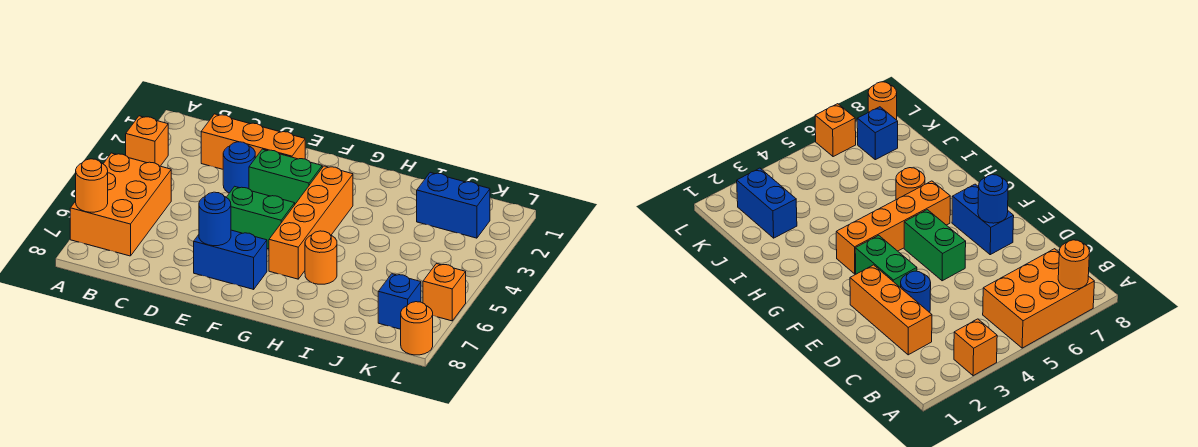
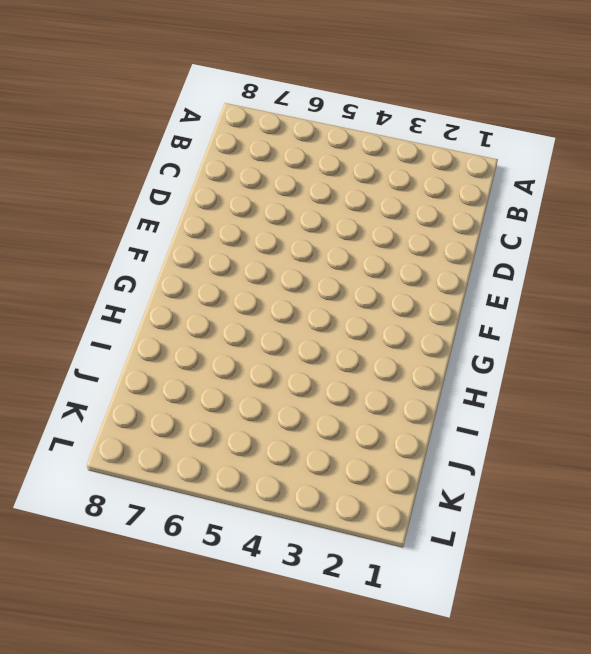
none -> orange 1x1 brick [126,116,168,166]
none -> orange 2x3 brick [70,153,171,256]
none -> orange 1x3 brick [201,114,305,169]

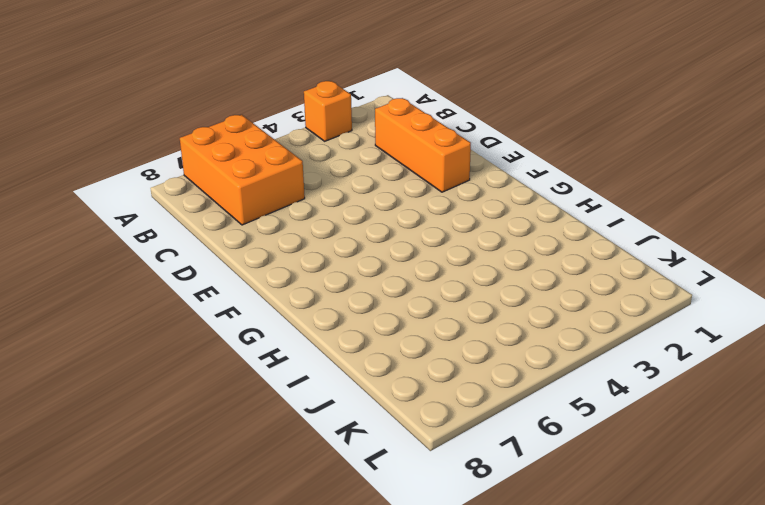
orange 2x3 brick [180,115,305,225] -> orange 2x3 brick turned to [70,153,171,256]
none -> blue 1x1 round brick [223,142,255,193]
none -> green 1x2 brick [249,149,322,204]
none -> green 1x2 brick [226,186,295,249]

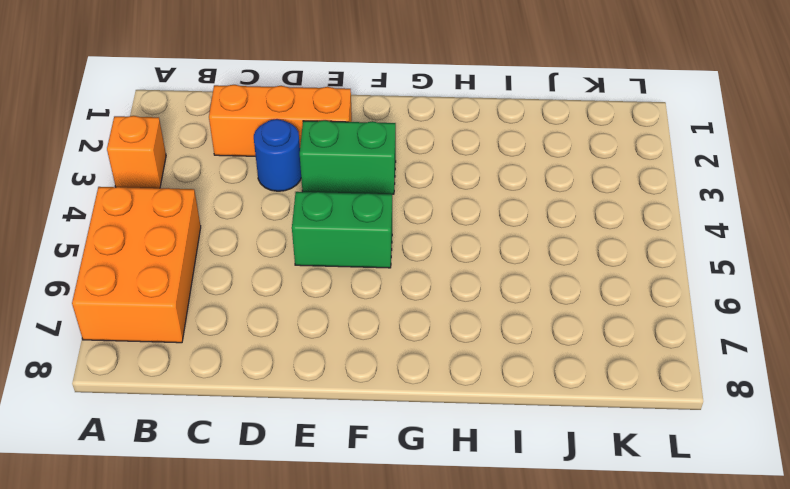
none -> blue 1x2 brick [194,230,267,289]
none -> orange 1x4 brick [269,166,353,279]
none -> orange 1x1 round brick [305,231,337,284]

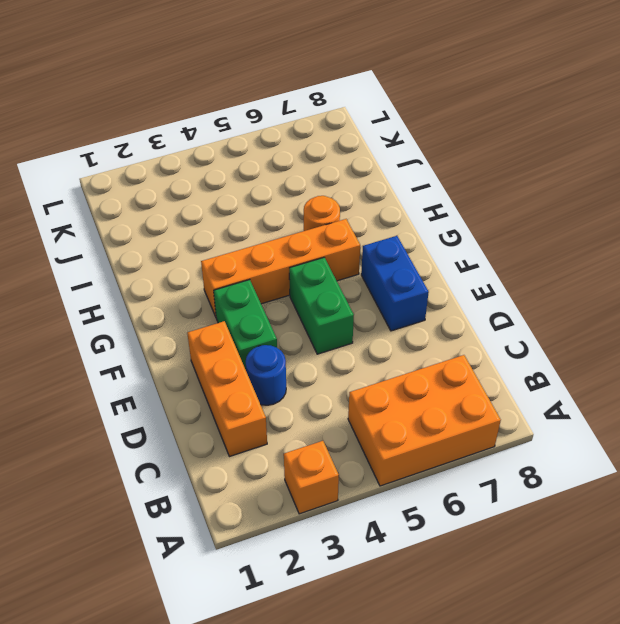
none -> blue 1x2 brick [417,172,490,238]
none -> blue 1x1 brick [378,274,421,329]
none -> orange 1x1 brick [423,264,466,321]

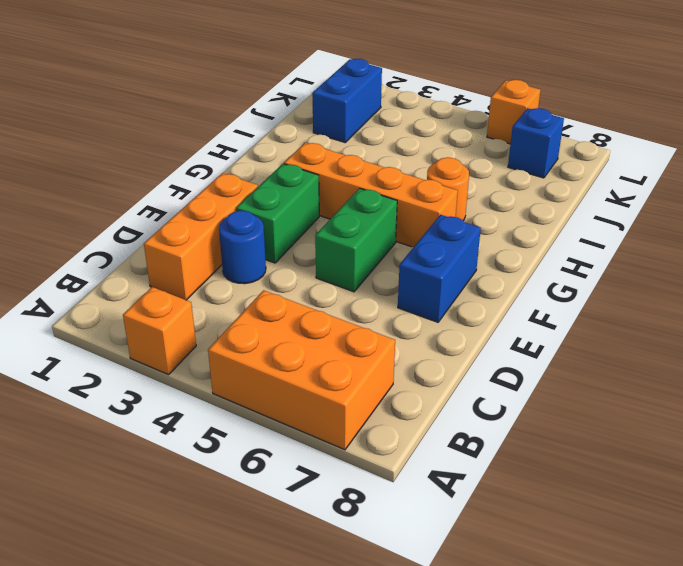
none -> orange 1x1 round brick [401,302,433,355]
none -> orange 1x1 round brick [76,159,108,212]
none -> blue 1x1 round brick [199,192,231,246]

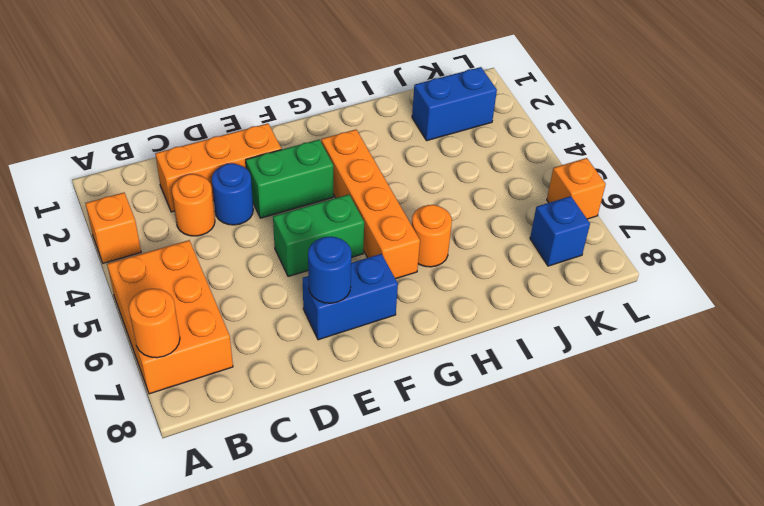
orange 1x1 round brick [172,174,215,236] -> orange 1x1 round brick moved to [401,302,433,355]

